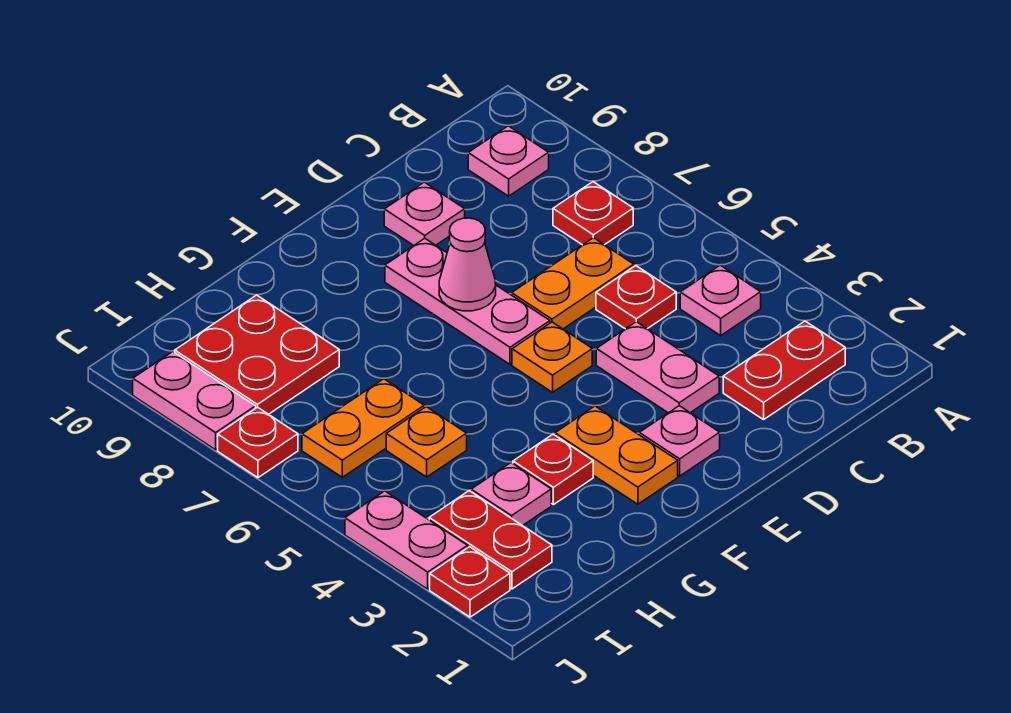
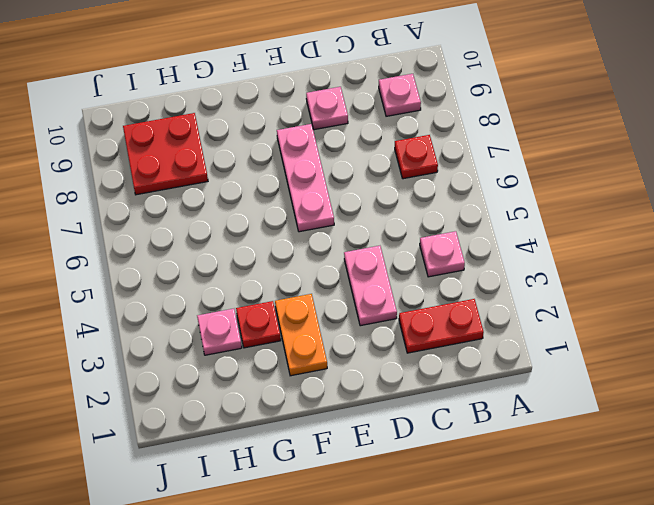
none -> red 1x1 plate [596,266,676,329]
none -> orange 1x2 plate [512,238,634,329]
none -> pink 1x1 plate [639,406,720,476]

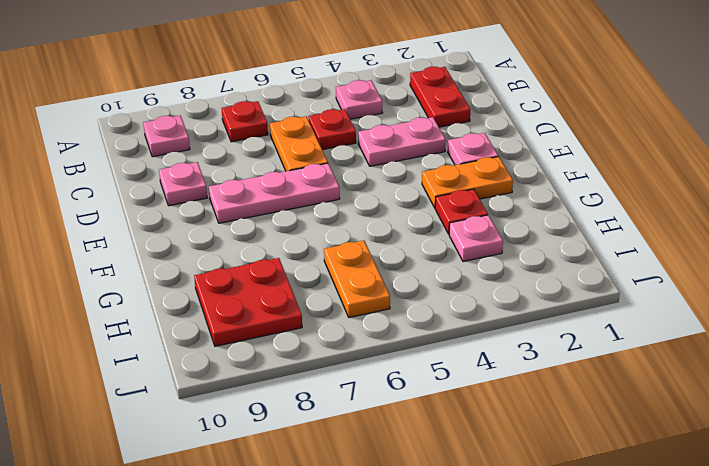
none -> orange 1x1 plate [512,322,592,392]
none -> orange 1x1 plate [386,407,467,477]
none -> red 1x2 plate [429,491,552,589]

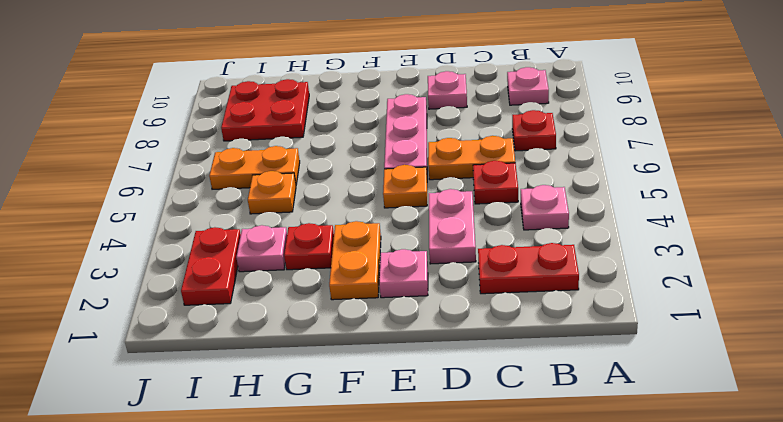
none -> red 1x1 plate [430,547,510,617]
none -> pink 1x2 plate [345,491,468,589]
none -> red 1x1 plate [218,407,298,478]

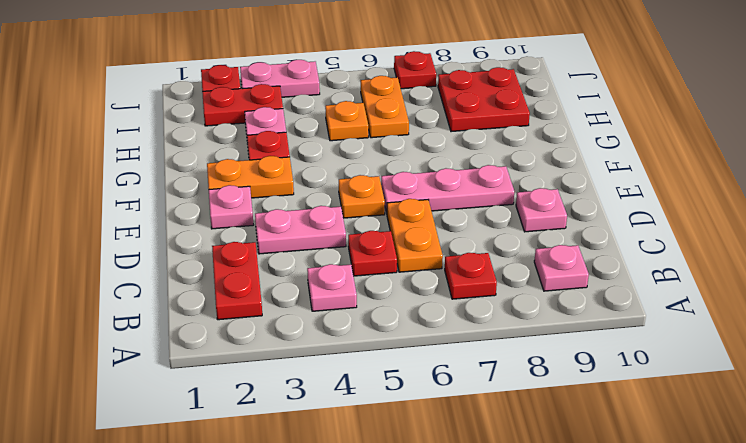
none -> pink 1x2 plate [133,352,256,450]
none -> pink 1x1 cone [439,218,496,311]

